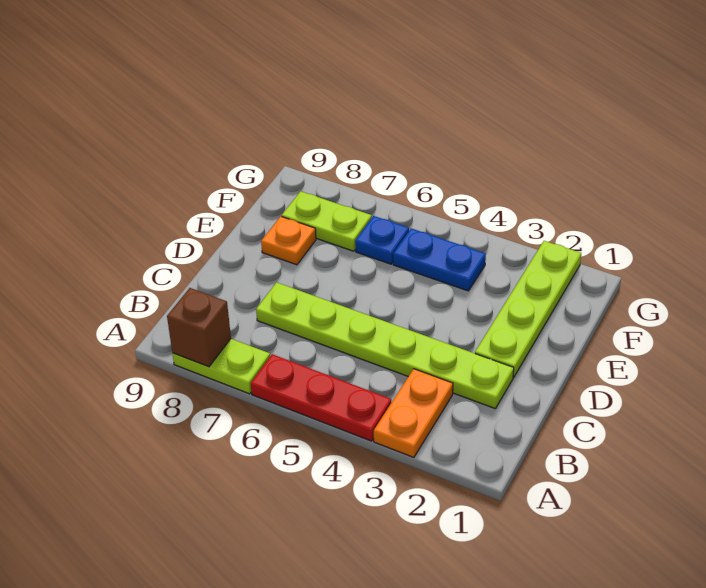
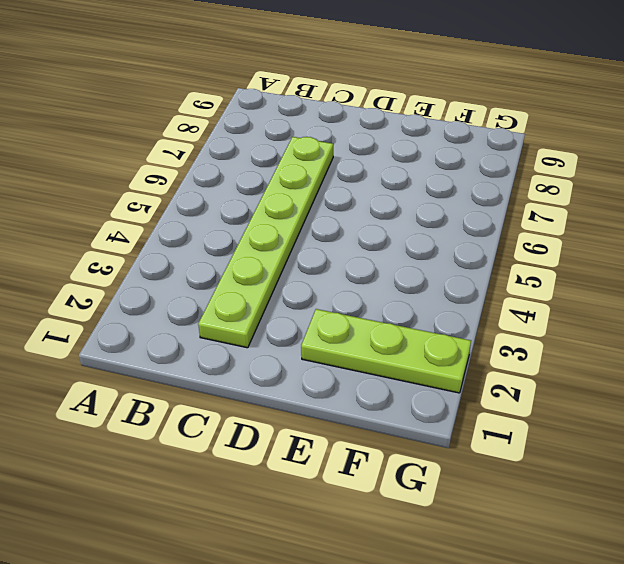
lime 1x3 plate [301,309,471,393] -> lime 1x4 plate [475,241,581,378]
none -> orange 1x2 plate [374,369,453,457]
none -> red 1x3 plate [251,354,391,441]

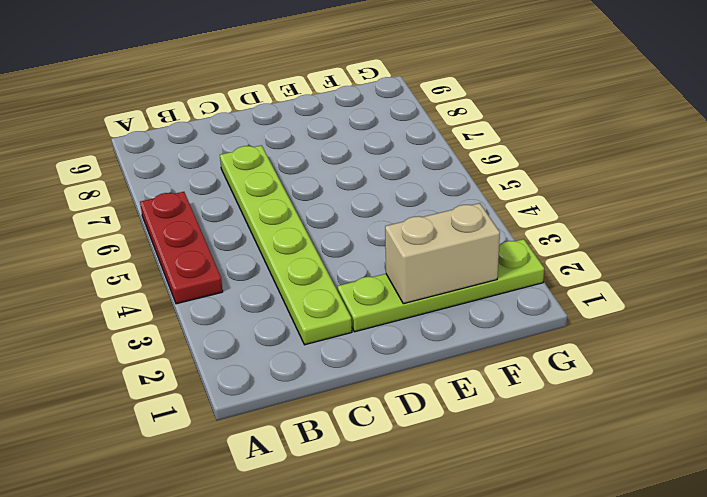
tan 1x2 brick [385,203,500,304] -> none
none -> orange 1x2 plate [374,369,453,457]
none -> lime 1x2 plate [172,339,270,394]

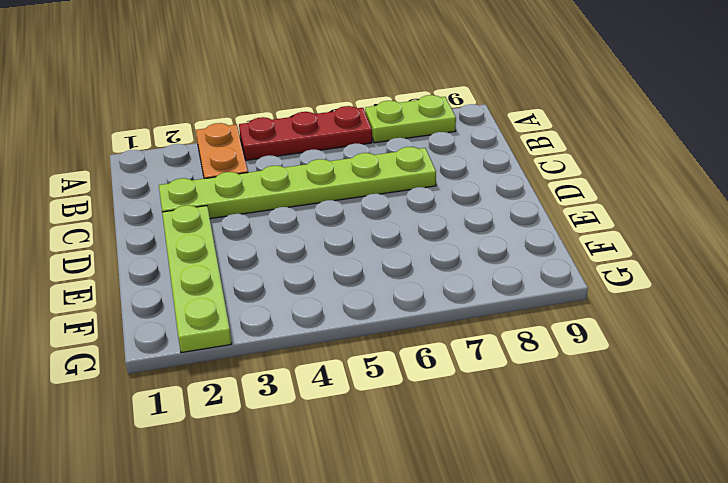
none -> orange 1x1 plate [261,216,316,265]
none -> blue 1x2 plate [393,228,486,291]

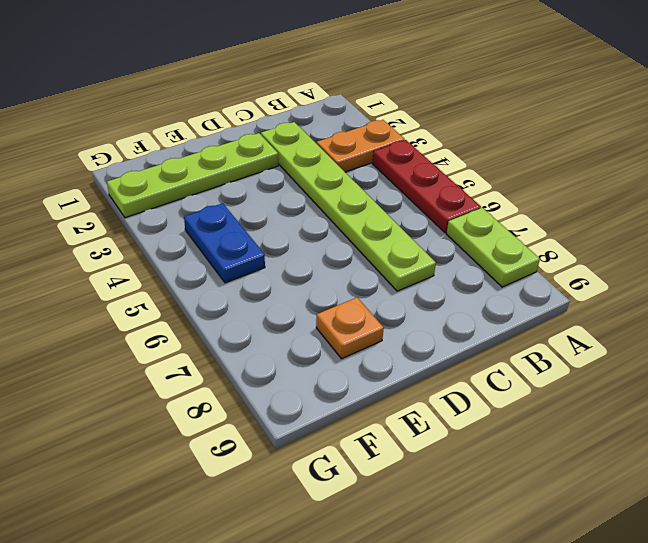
none -> blue 1x1 plate [355,216,409,264]
none -> lime 1x2 plate [282,191,372,251]

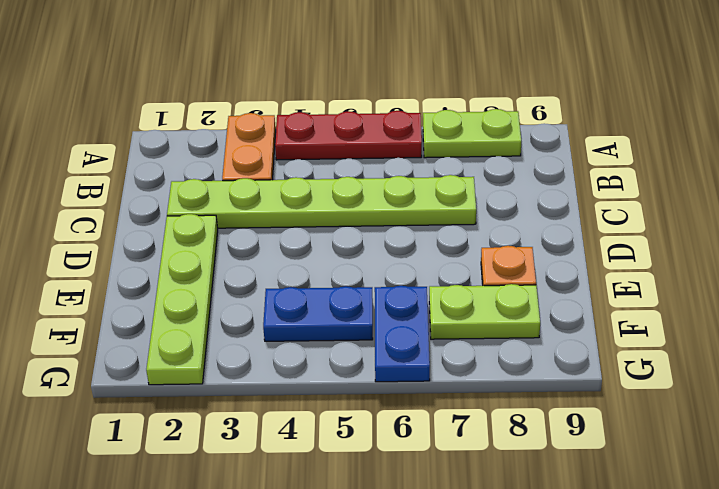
blue 1x2 plate [375,286,430,382] -> blue 1x1 plate [355,216,409,264]
none -> brown 1x1 brick [167,288,231,367]

